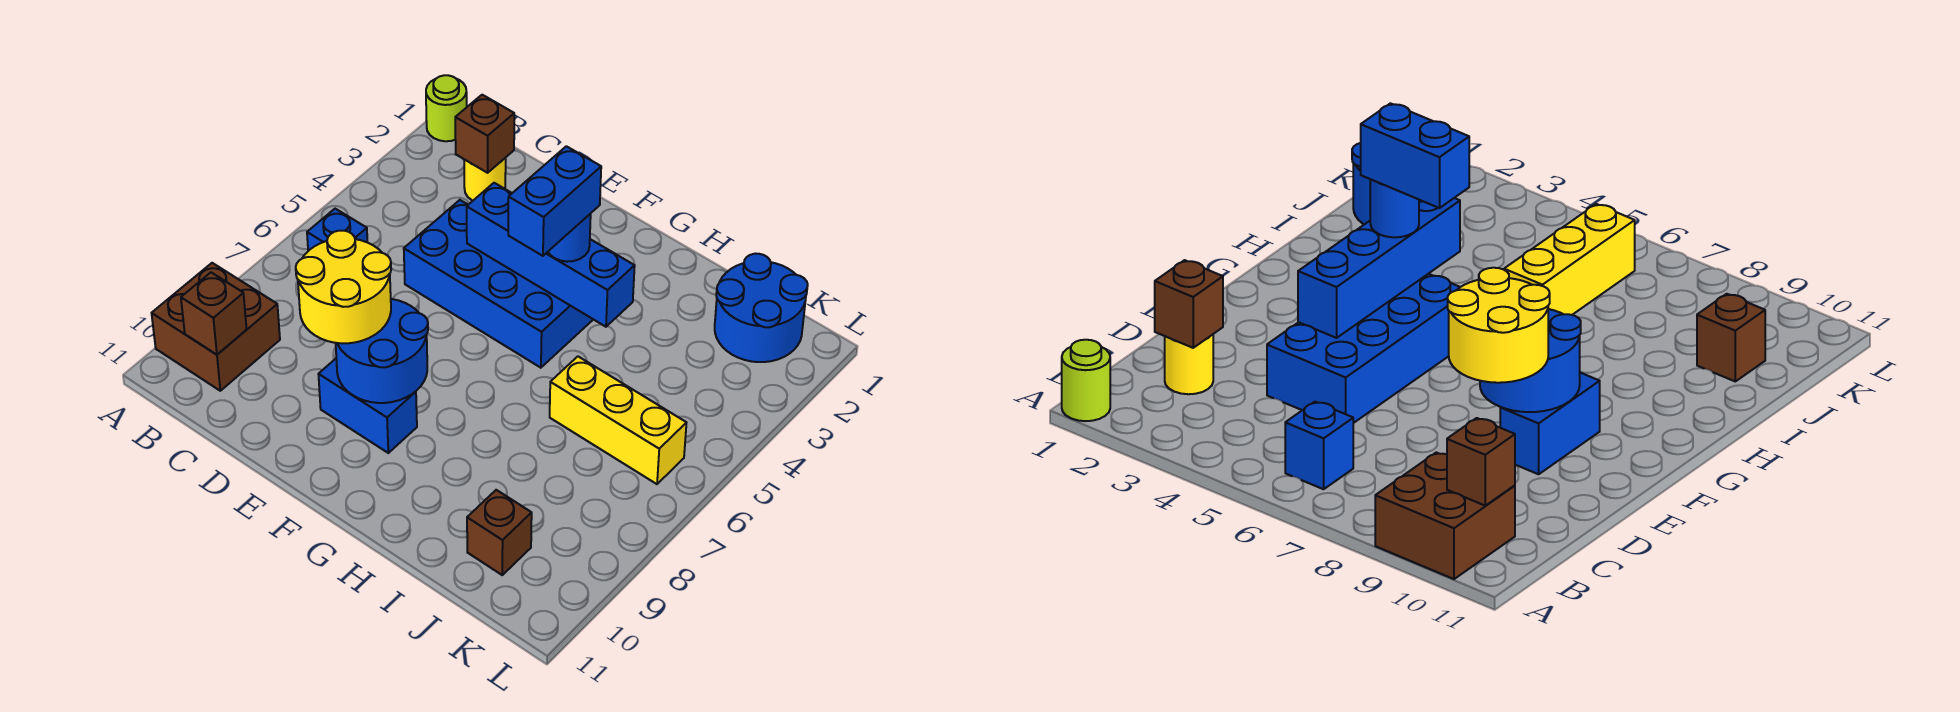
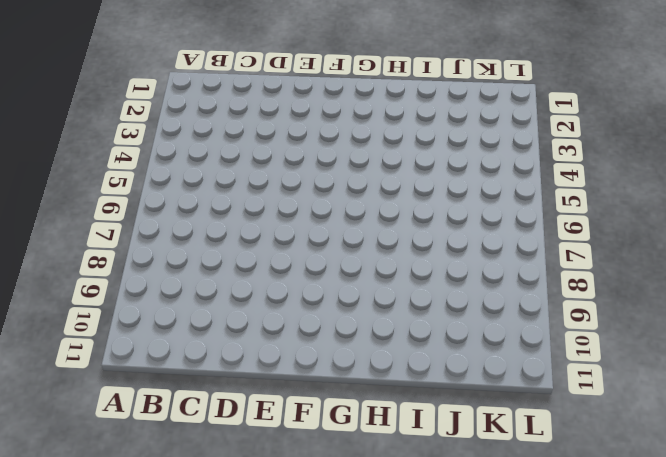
none -> lime 1x1 round brick [426,75,467,141]
none -> brown 2x2 brick [152,263,280,391]
none -> blue 1x1 brick [307,209,367,251]

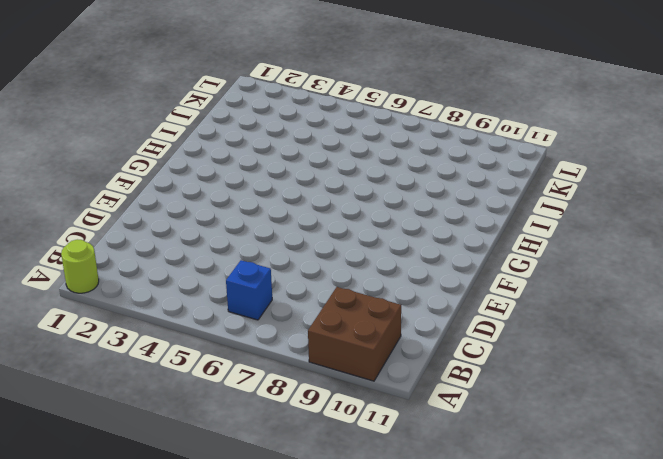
none -> yellow 1x1 round brick [464,158,506,201]
none -> blue 2x4 brick [404,200,593,368]
none -> blue 1x2 brick [318,359,417,453]

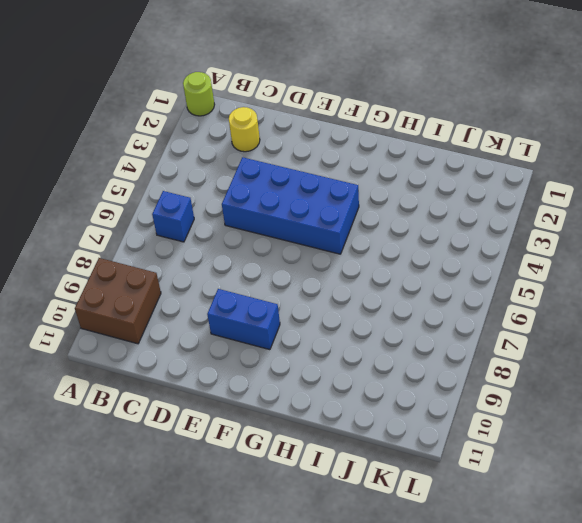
none -> yellow 1x3 brick [550,357,686,484]
none -> blue 2x2 round brick [715,254,808,362]
none -> brown 1x1 brick [467,490,532,575]

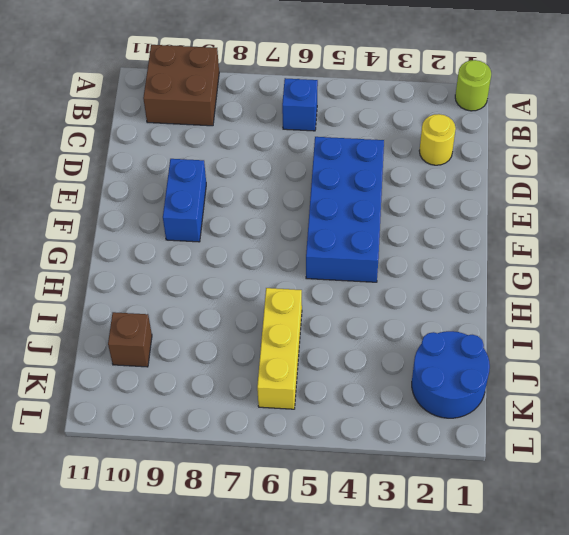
none -> brown 1x1 brick [181,272,247,355]
none -> brown 1x1 brick [455,95,514,173]
none -> blue 1x4 brick [467,183,635,327]

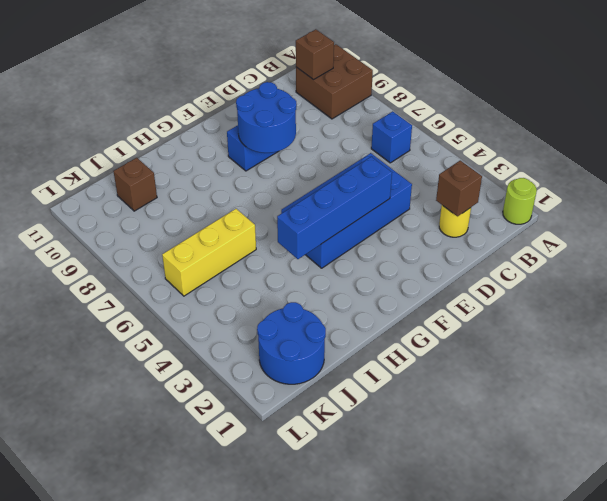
none -> yellow 2x2 round brick [296,231,391,343]
none -> blue 1x1 round brick [548,214,591,262]
none -> blue 1x2 brick [508,146,601,256]

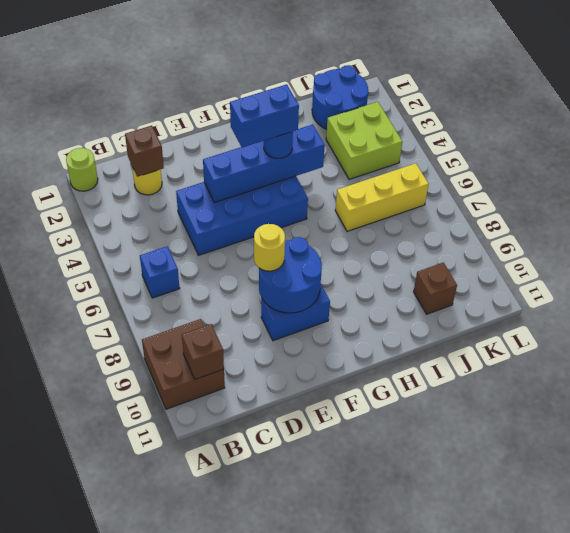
yellow 1x1 round brick [254,224,285,271] -> yellow 2x2 round brick [296,231,391,343]
blue 1x2 brick [230,84,299,147] -> blue 1x2 brick turned to [508,146,601,256]
lime 2x2 brick [326,102,402,179] -> none

